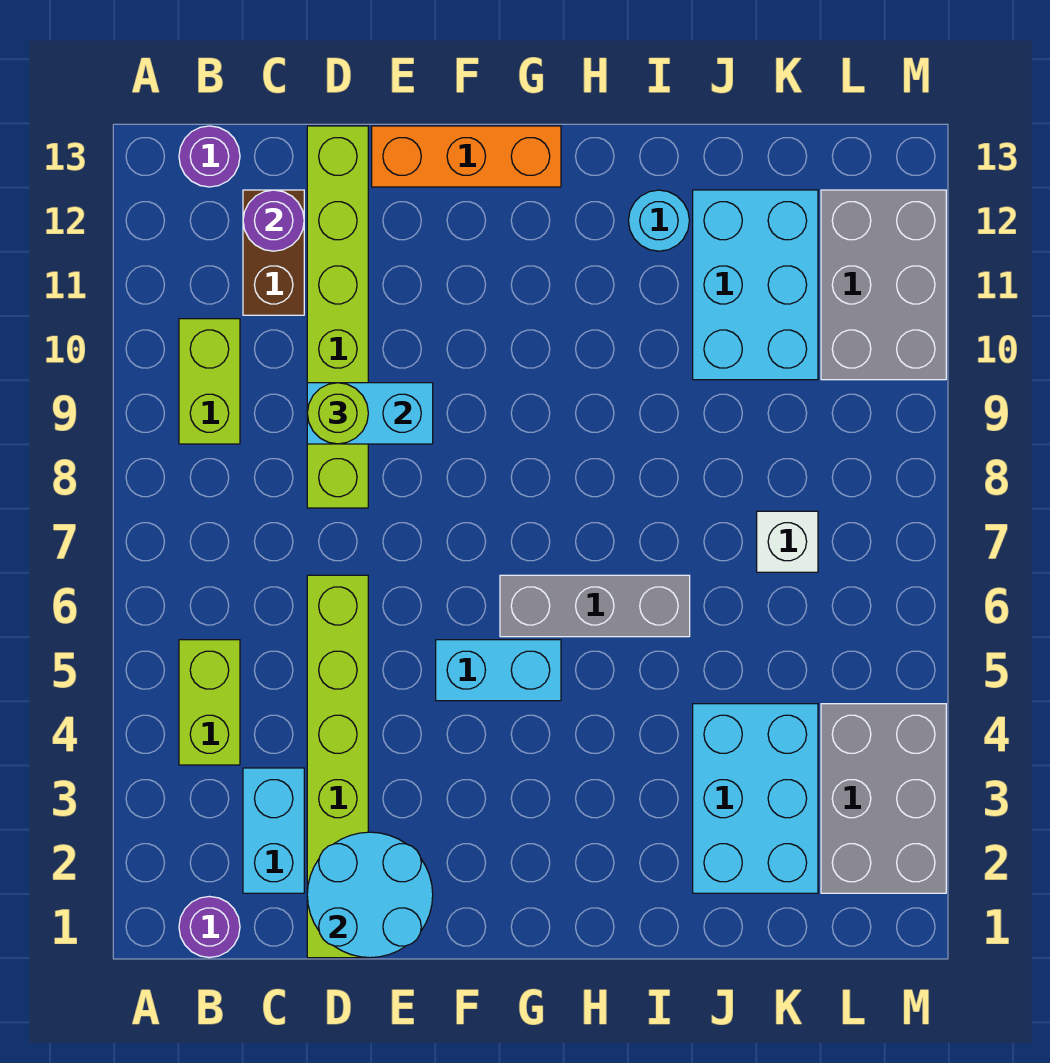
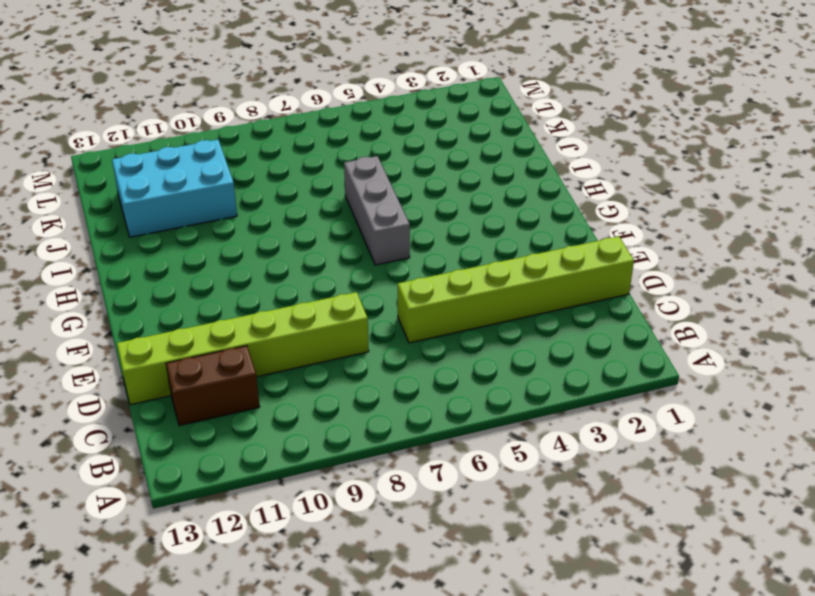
none -> purple 1x1 round brick [179,896,240,958]
none -> lime 1x2 brick [179,640,240,765]
none -> lime 1x2 brick [179,319,240,444]

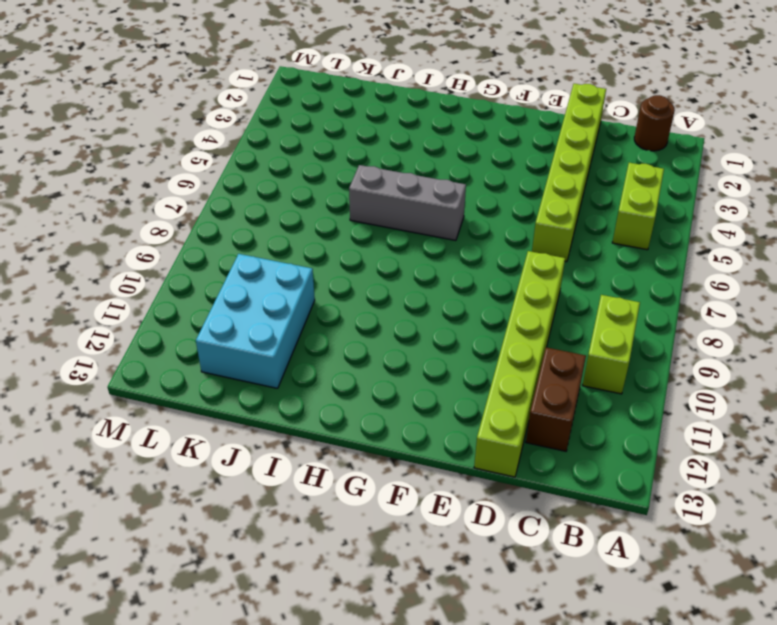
brown 1x1 round brick [634,95,675,151] -> purple 1x1 round brick [179,896,240,958]
none -> purple 1x1 round brick [179,126,240,187]
none -> cyan 1x2 brick [243,768,304,893]
none -> orange 1x3 brick [372,126,561,187]

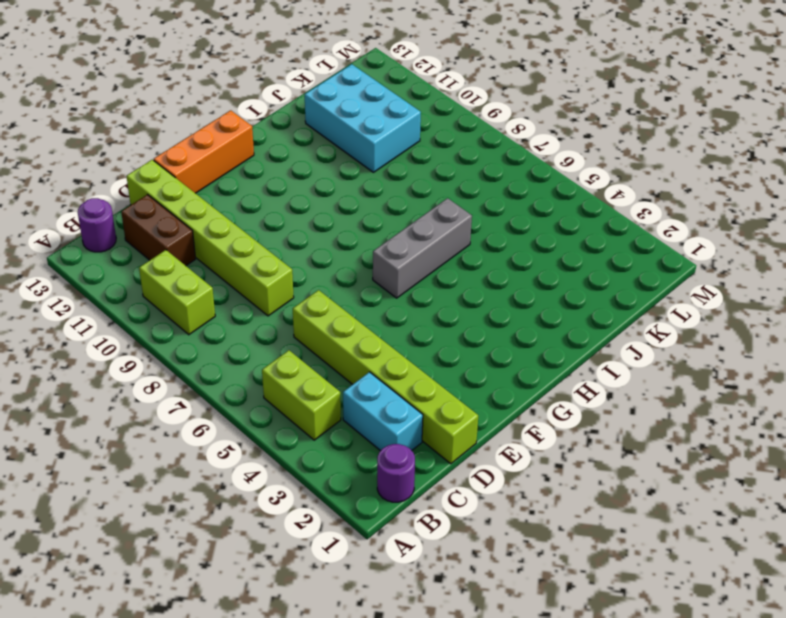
none -> cyan 1x2 brick [436,640,561,701]
none -> cyan 1x1 round brick [628,190,690,251]
none -> cyan 2x3 brick [693,704,818,893]

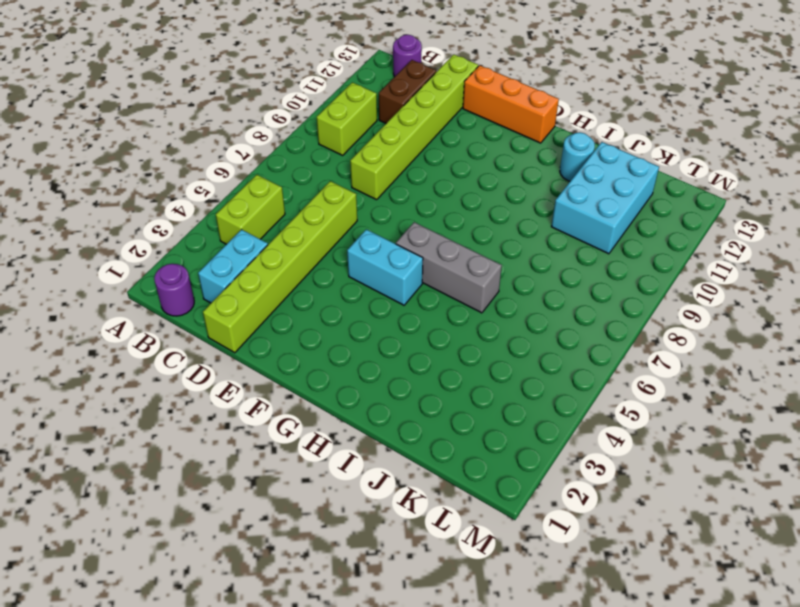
none -> cyan 2x3 brick [693,704,818,893]
none -> white 1x1 brick [757,511,818,572]
none -> grey 2x3 brick [821,704,946,893]

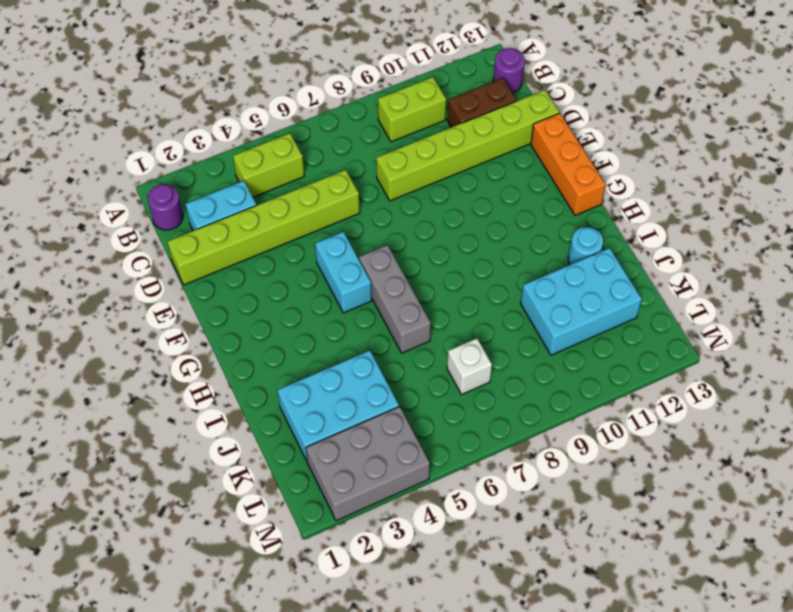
none -> grey 2x3 brick [821,190,946,380]
none -> purple 1x1 round brick [243,190,304,251]
none -> cyan 2x2 round brick [307,832,433,958]

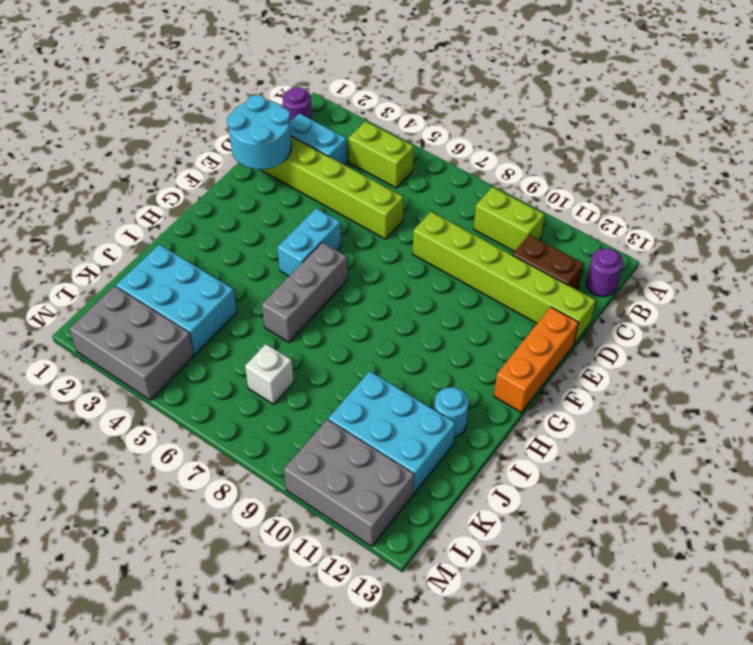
none -> purple 1x1 round brick [243,190,304,251]
none -> cyan 1x2 brick [307,383,433,444]
none -> lime 1x1 round brick [307,383,368,444]

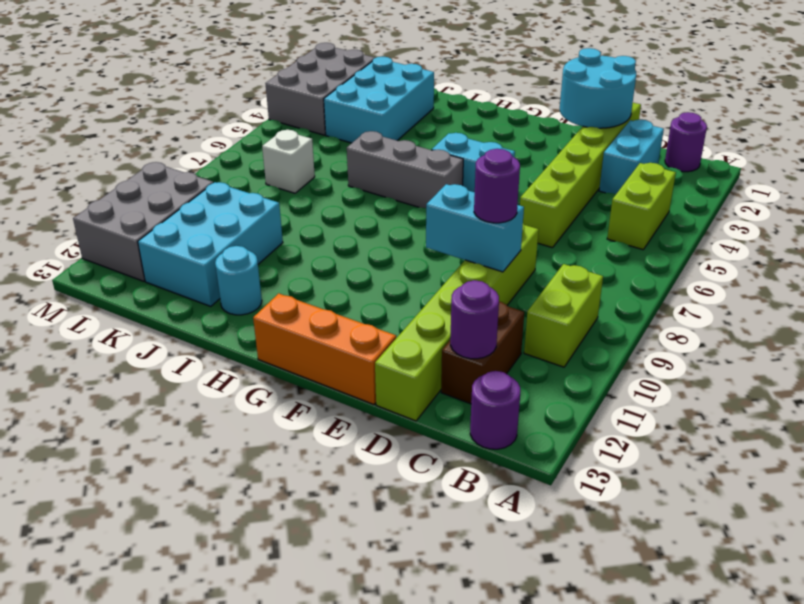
purple 1x1 round brick [474,149,520,223] -> lime 1x1 round brick [307,383,368,444]

